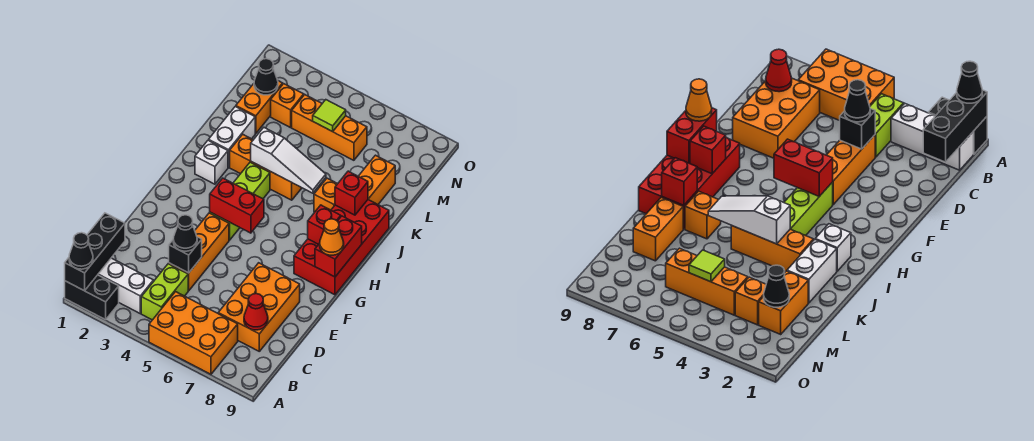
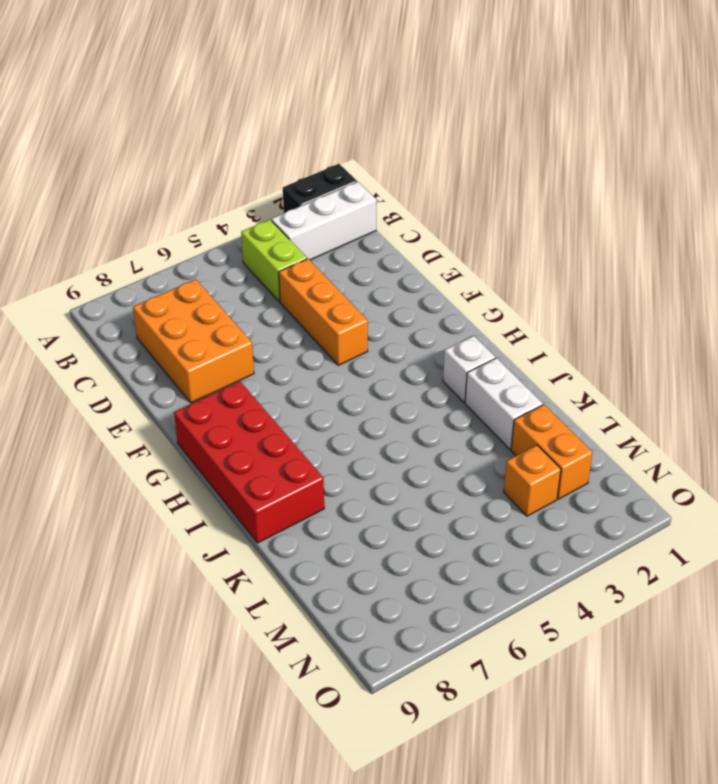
none -> orange 2x3 brick [149,292,238,374]
none -> lime 1x3 brick [210,162,270,240]
none -> orange 1x3 brick [230,134,301,200]

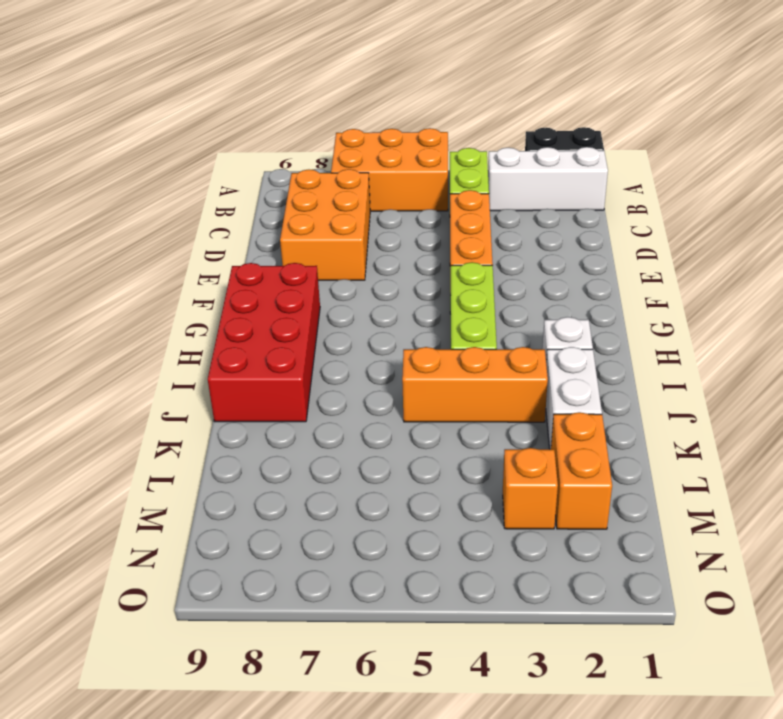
none -> orange 1x1 brick [314,178,337,212]
none -> orange 1x2 brick [358,155,395,204]
none -> orange 1x3 brick [292,95,367,160]

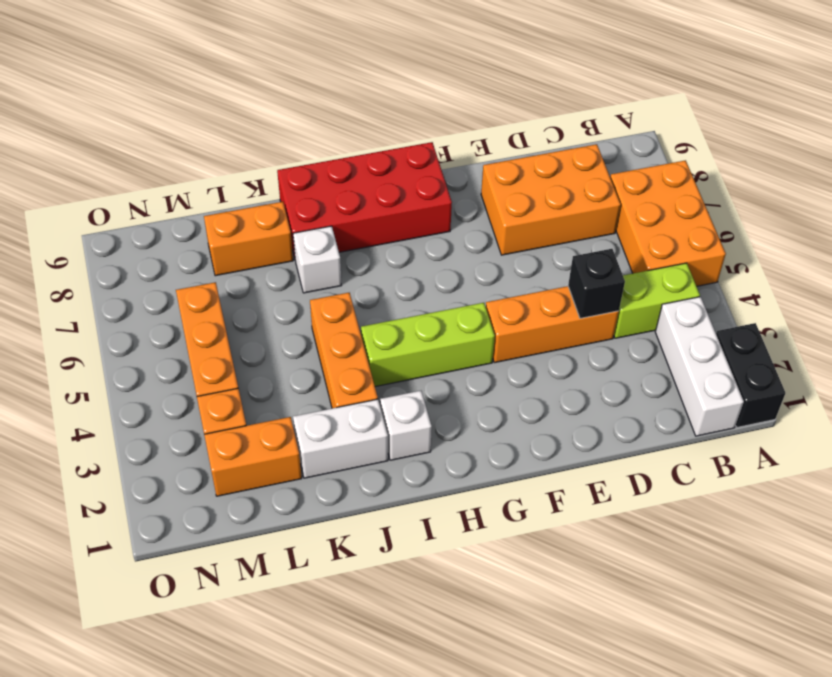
white 1x1 brick [293,226,342,293] -> orange 1x1 brick [314,178,337,212]
none -> black 1x3 brick [65,213,125,291]
none -> red 1x1 cone [244,294,268,330]
none -> red 1x2 brick [210,178,264,233]

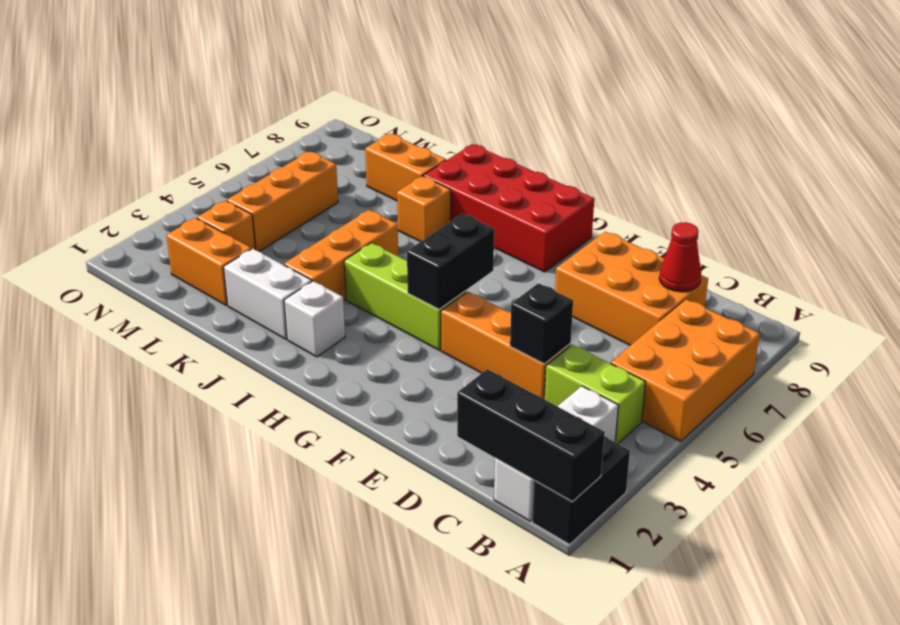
black 1x2 brick [407,214,494,309] -> red 1x2 brick [210,178,264,233]
none -> red 1x2 brick [315,216,362,277]
none -> red 1x1 brick [308,205,341,244]
none -> white 1x3 slope [251,128,326,193]

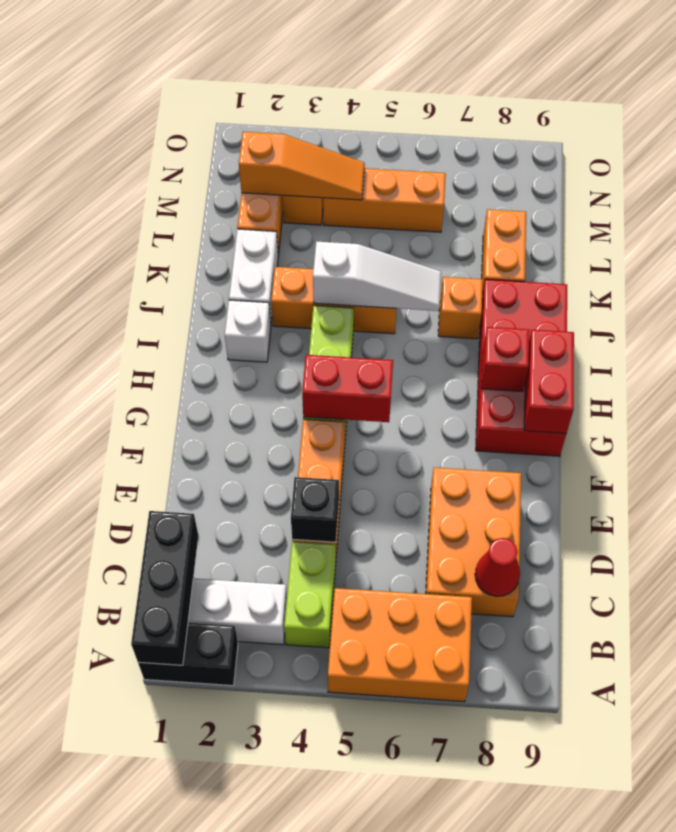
orange 1x3 slope [239,132,365,200] -> black 1x1 cone [254,59,278,95]
none -> red 1x1 brick [335,171,368,215]
none -> lime 1x1 tile [313,100,346,132]
none -> black 1x1 cone [69,233,93,269]

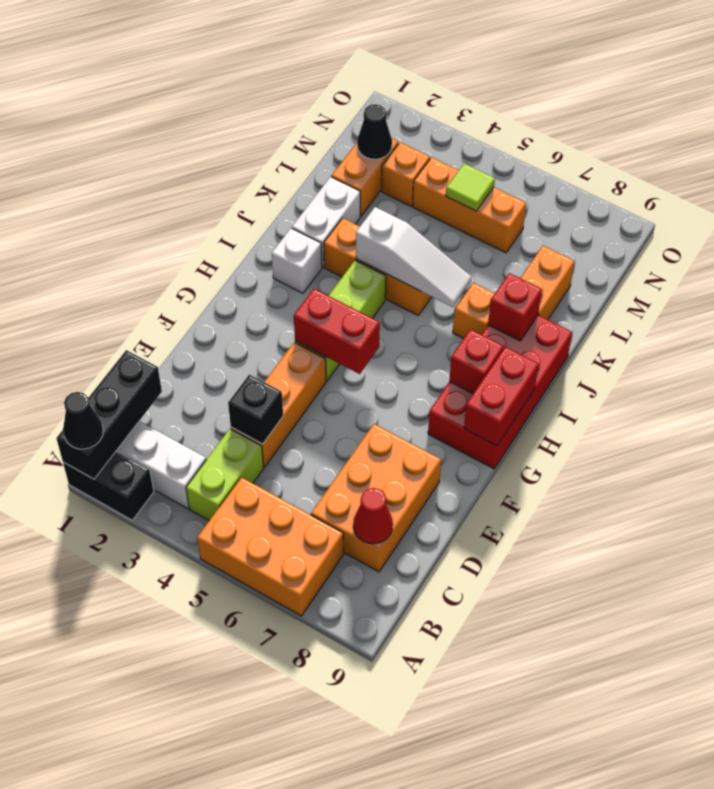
none -> black 1x1 cone [173,215,197,251]
none -> orange 1x1 cone [320,219,344,255]

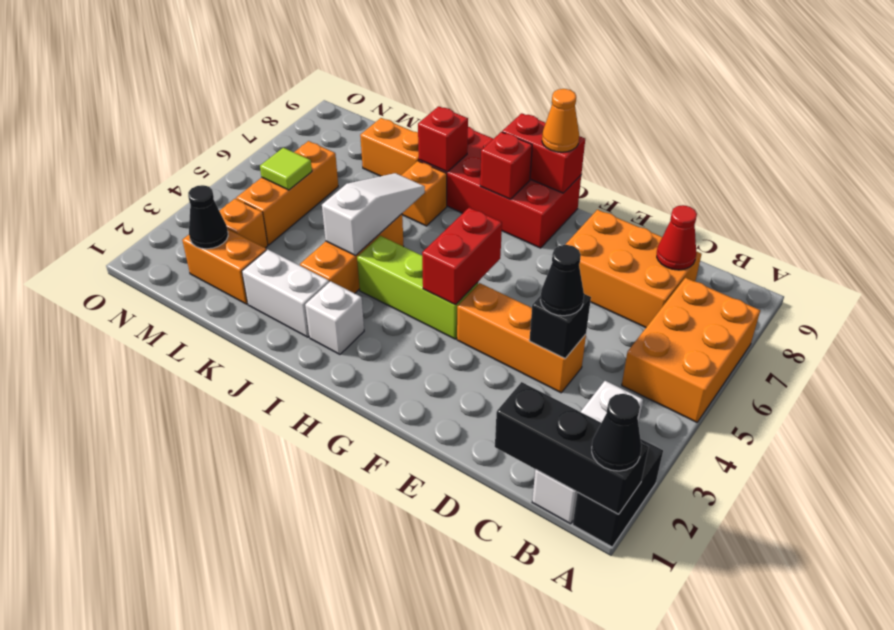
none -> lime 1x2 brick [141,264,188,320]

